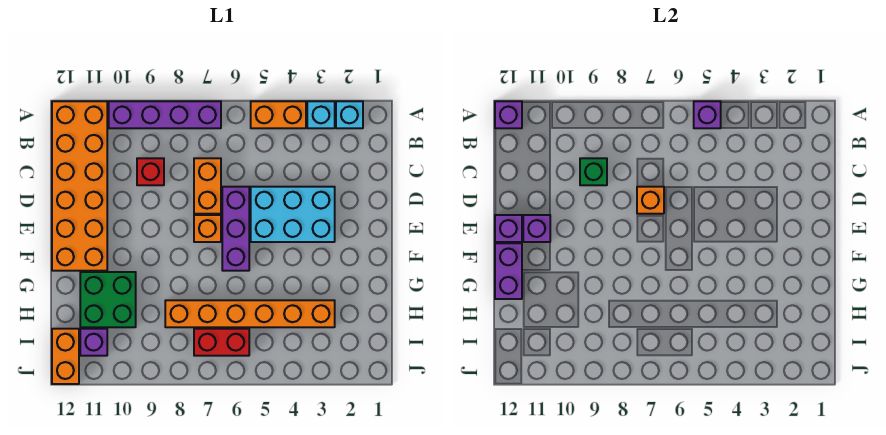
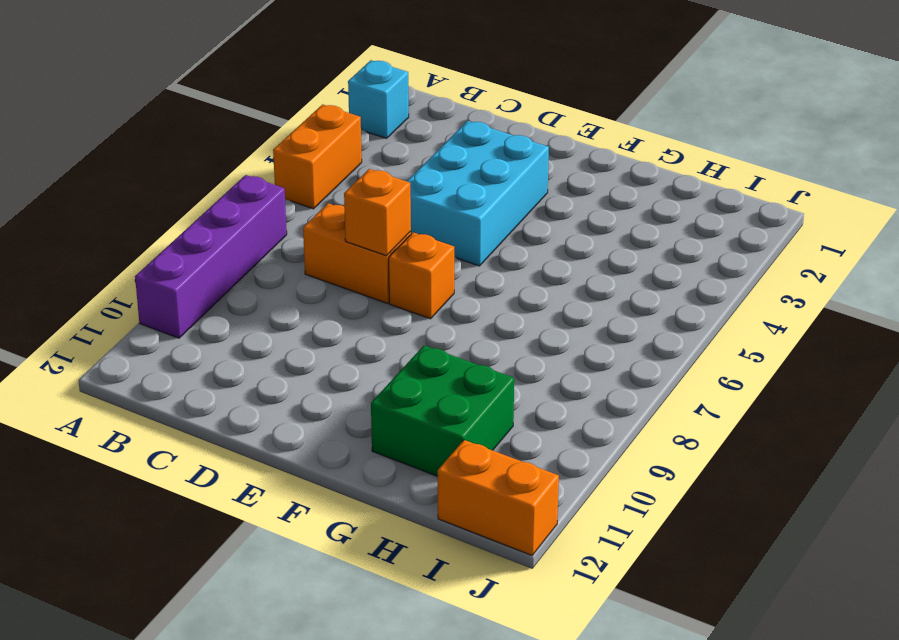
none -> cyan 1x1 brick [307,101,335,128]
none -> orange 2x6 brick [52,101,107,271]
none -> red 1x1 brick [137,158,164,185]

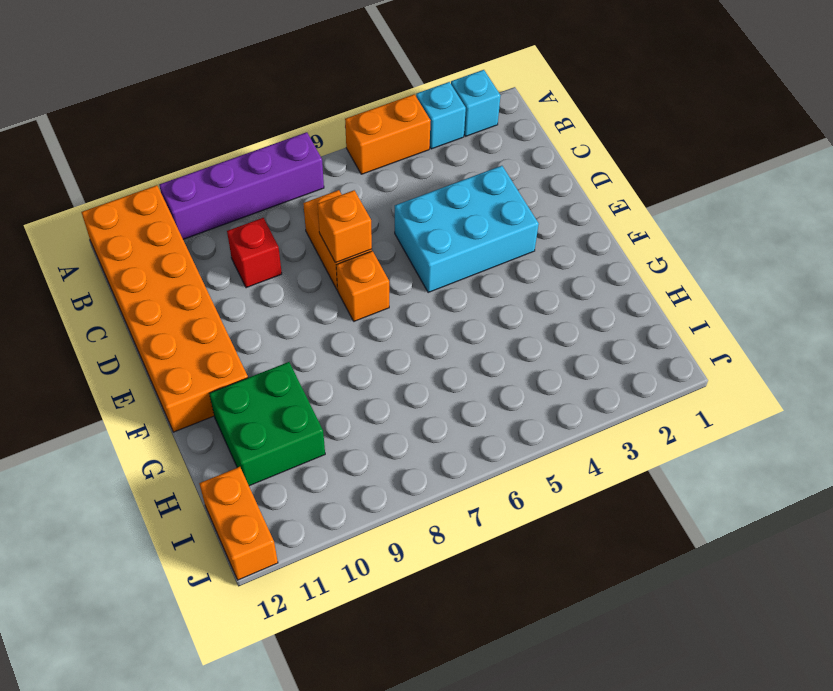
none -> purple 1x3 brick [222,187,249,271]
none -> orange 1x6 brick [165,300,335,327]
none -> red 1x2 brick [194,329,249,356]

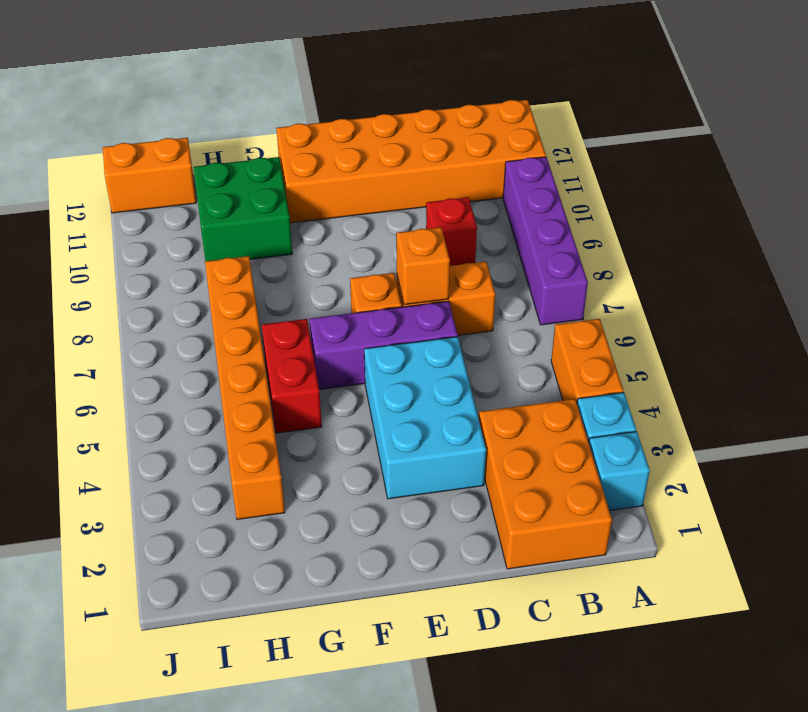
orange 2x3 brick [479,399,612,569] -> none
red 1x2 brick [262,319,322,433] -> red 1x2 brick moved to [194,329,249,356]
none -> purple 1x1 brick [80,329,107,356]
none -> purple 1x1 brick [694,101,721,128]
none -> purple 1x1 brick [495,101,522,128]

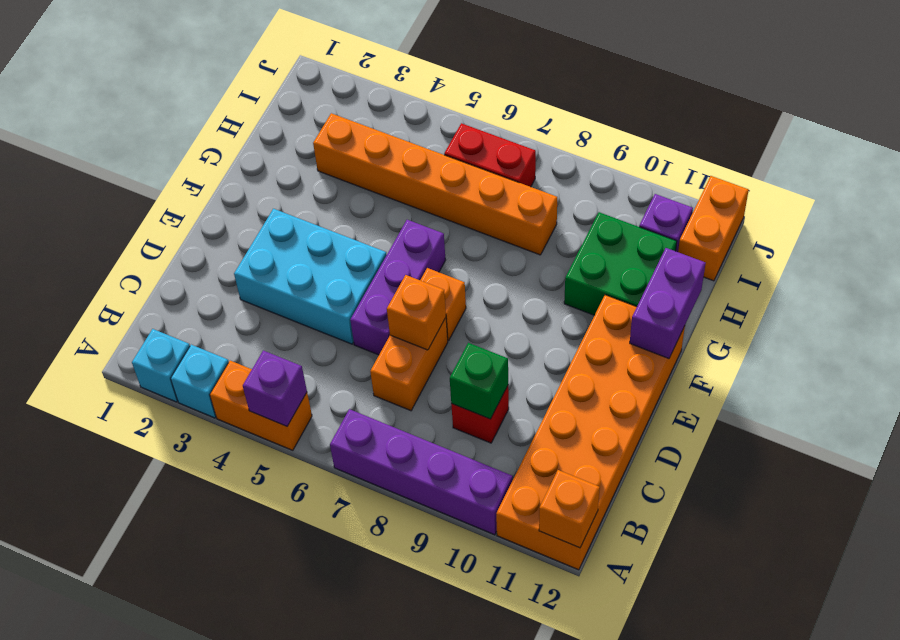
orange 1x1 brick [539,470,600,548] -> purple 1x1 brick [495,101,522,128]
none -> purple 1x1 brick [523,215,550,242]
none -> purple 1x1 brick [495,215,522,242]

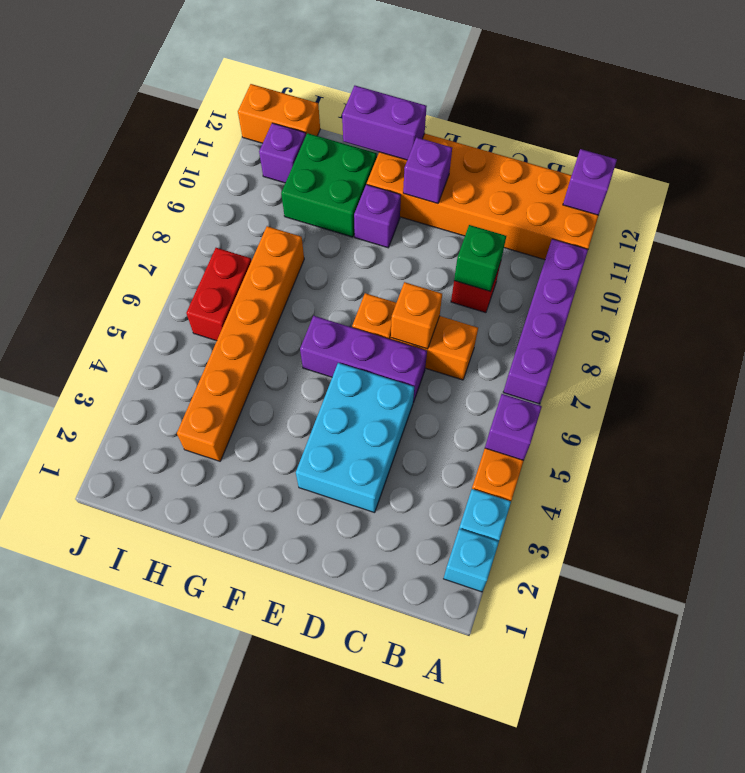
purple 1x1 brick [354,184,401,248] -> purple 1x1 brick moved to [495,215,522,242]

